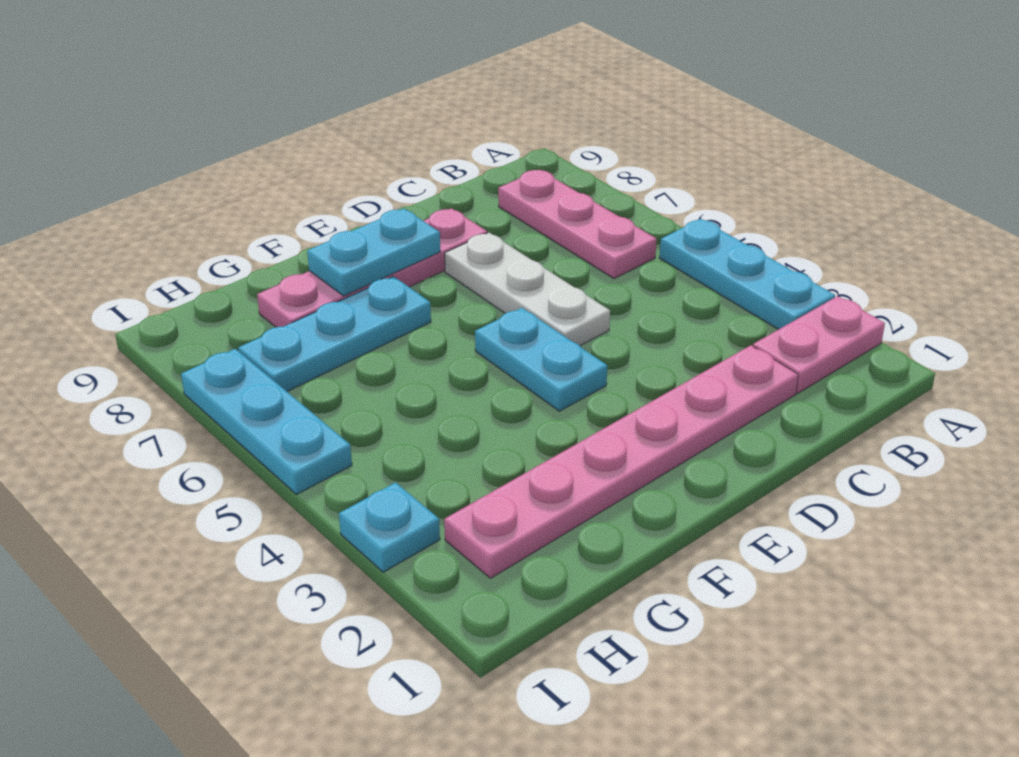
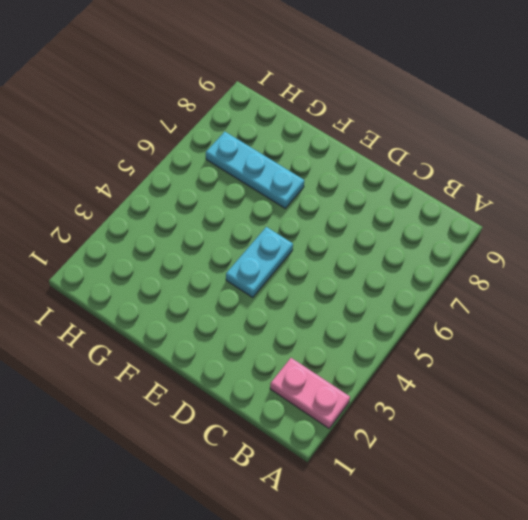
none -> cyan 1x3 plate [659,219,835,330]
none -> pink 1x3 plate [498,170,657,279]

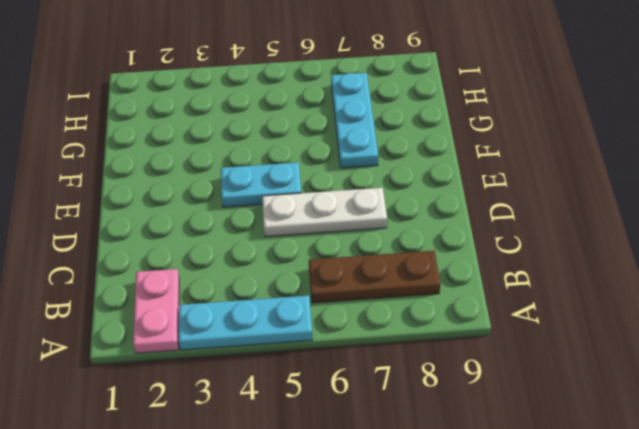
brown 1x3 plate [309,251,440,303] -> pink 1x3 plate [498,170,657,279]
none -> pink 1x6 plate [444,345,798,578]
none -> pink 1x4 plate [257,208,487,327]

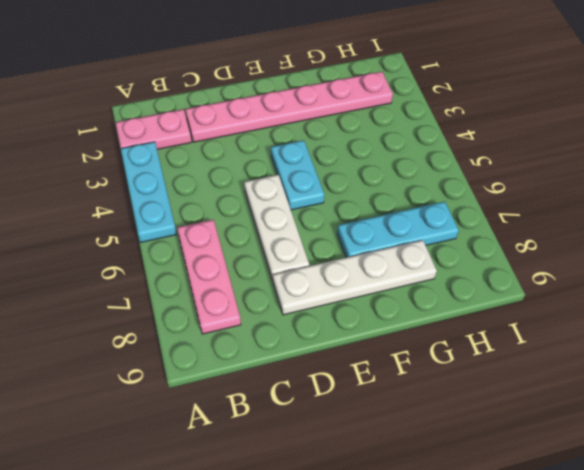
white 1x4 plate [273,240,437,315] -> pink 1x4 plate [257,208,487,327]
none -> cyan 1x1 plate [339,482,440,572]
none -> cyan 1x3 plate [181,349,352,494]

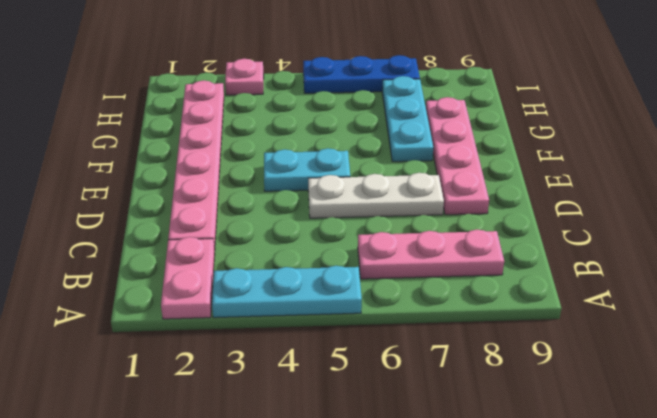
pink 1x1 plate [225,59,264,95] -> cyan 1x1 plate [339,482,440,572]
blue 1x3 plate [303,55,420,93] -> cyan 1x3 plate [181,349,352,494]
none -> cyan 1x2 plate [307,209,440,296]

